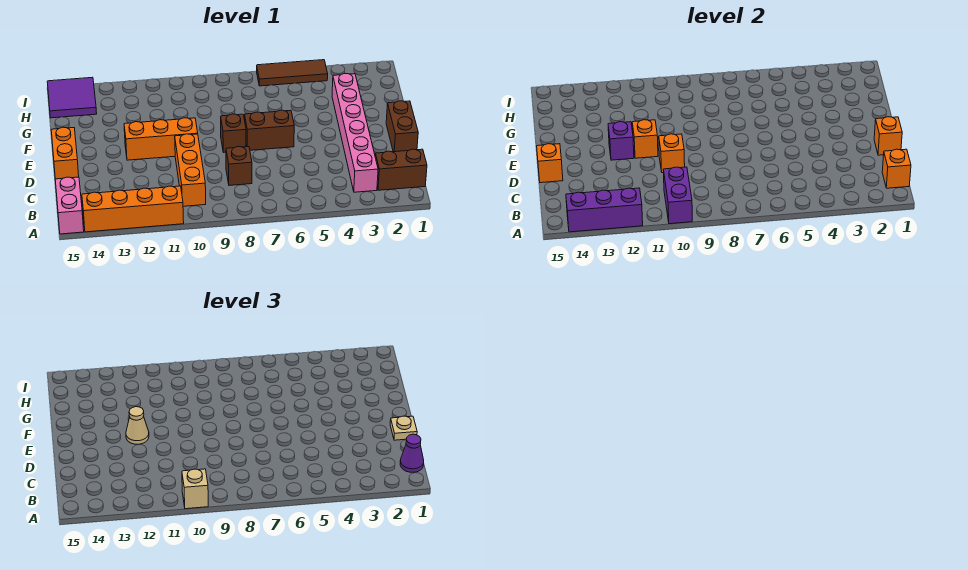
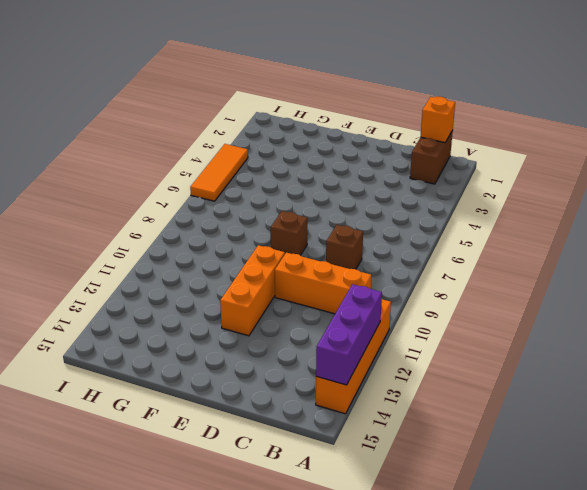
orange 1x3 tile [190,144,248,201] -> brown 1x3 tile [257,60,328,86]
none -> pink 1x2 brick [55,177,84,234]
none -> pink 1x6 brick [332,73,378,192]
none -> brown 1x2 brick [386,101,418,152]

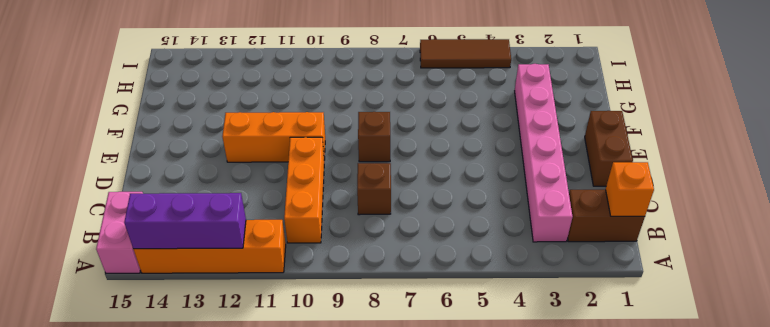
none -> orange 1x2 brick [51,127,79,179]
none -> brown 1x2 brick [245,110,294,150]
none -> purple 2x2 tile [47,77,97,118]

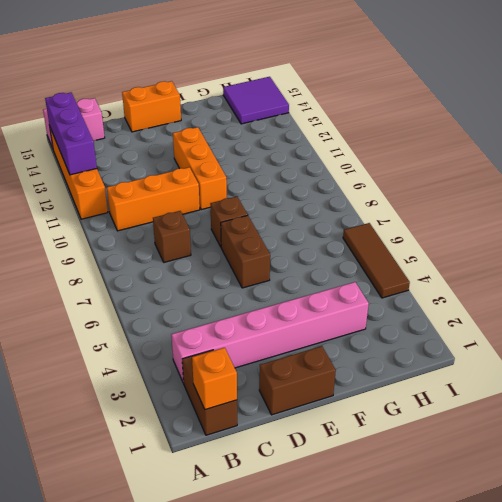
none -> purple 1x2 brick [663,167,692,224]
none -> orange 1x1 brick [874,117,902,155]
none -> orange 1x1 brick [659,134,685,173]

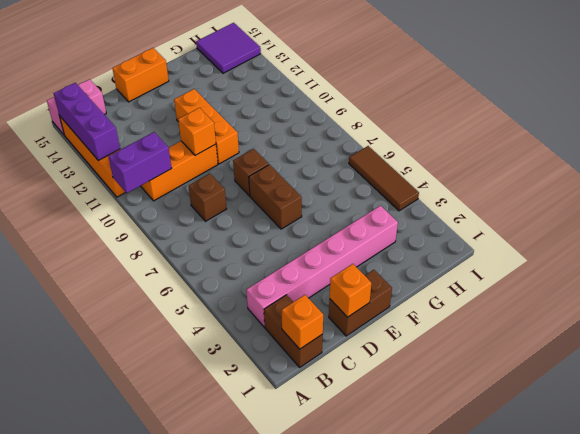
none -> orange 1x1 brick [537,144,563,183]
none -> orange 1x1 brick [632,120,658,158]
none -> purple 1x1 brick [608,122,634,160]

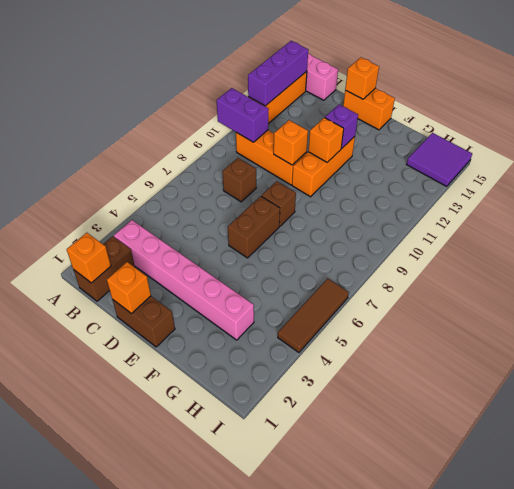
none -> tan 1x1 brick [182,469,208,509]
none -> purple 1x1 cone [400,434,424,472]
none -> tan 1x1 plate [390,416,417,440]

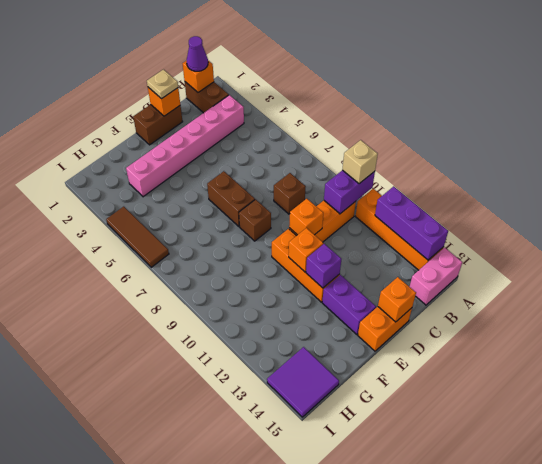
purple 1x2 brick [322,275,376,335] -> none
none -> tan 1x1 cone [126,407,149,444]

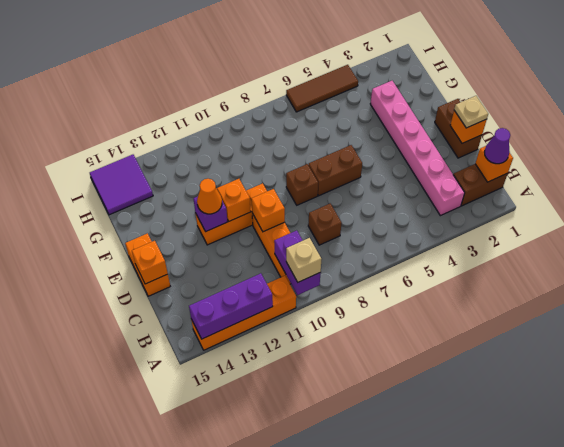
orange 1x1 cone [197,179,222,214] -> tan 1x1 cone [126,407,149,444]
none -> pink 1x2 brick [55,177,84,234]

